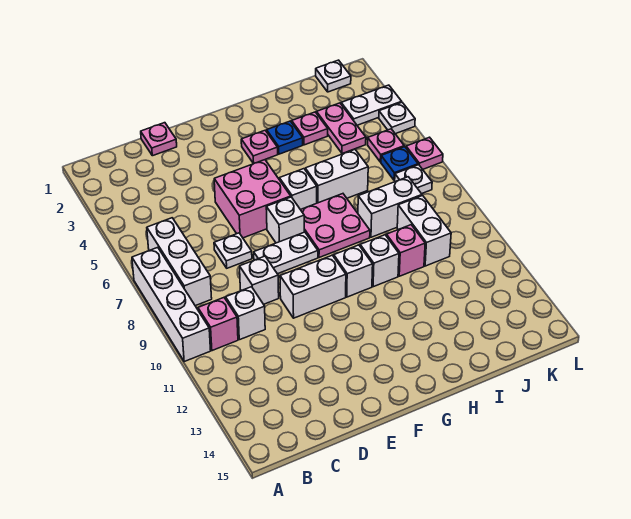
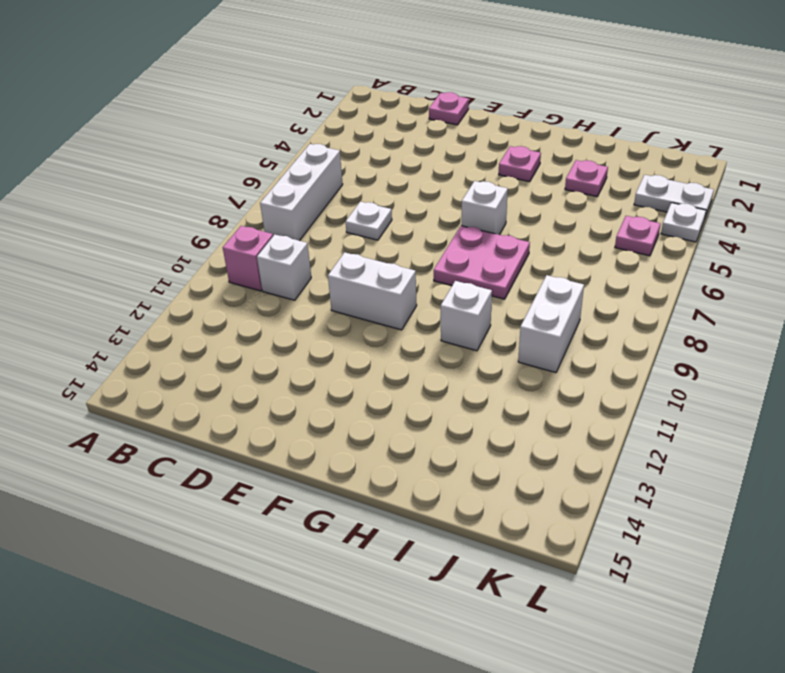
none -> white 1x4 brick [132,247,211,361]
none -> white 1x1 brick [240,256,279,304]
none -> pink 2x2 brick [214,160,291,238]
none -> white 1x2 plate [254,232,318,274]

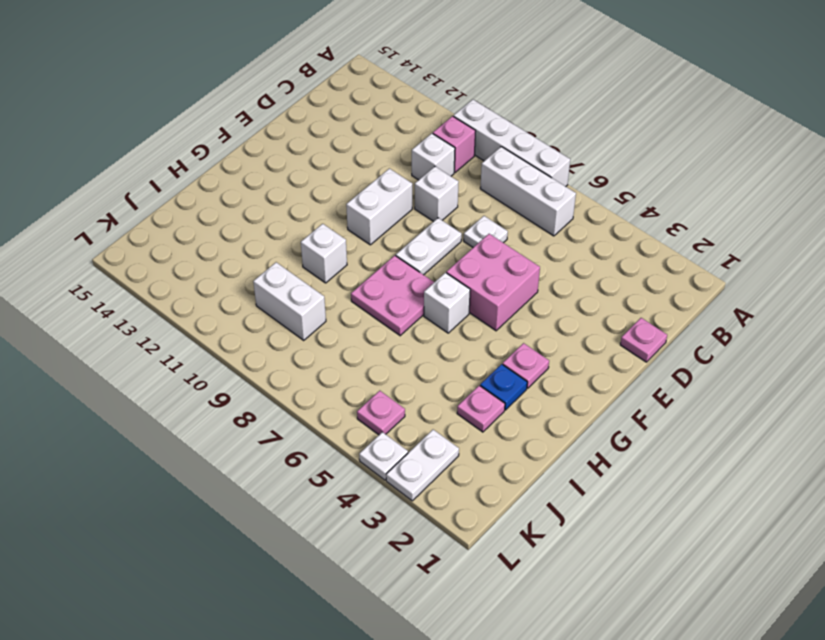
none -> white 1x1 brick [266,197,304,243]
none -> white 1x1 brick [334,245,373,297]
none -> white 1x2 brick [305,150,368,203]
none -> white 1x2 brick [358,177,422,237]

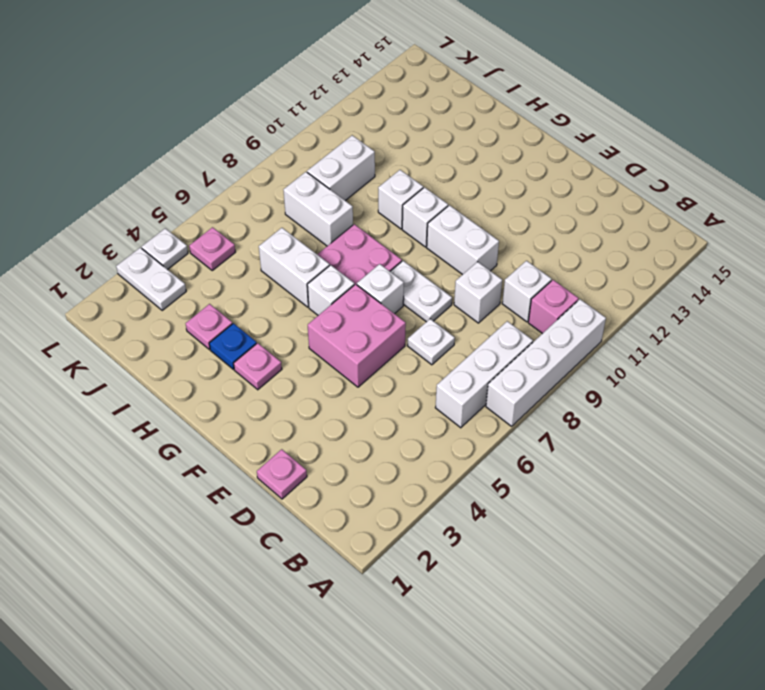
none -> pink 1x1 brick [387,225,425,276]
none -> pink 1x2 plate [317,103,366,153]
none -> white 1x1 plate [316,60,351,92]
none -> blue 1x1 plate [381,147,418,180]

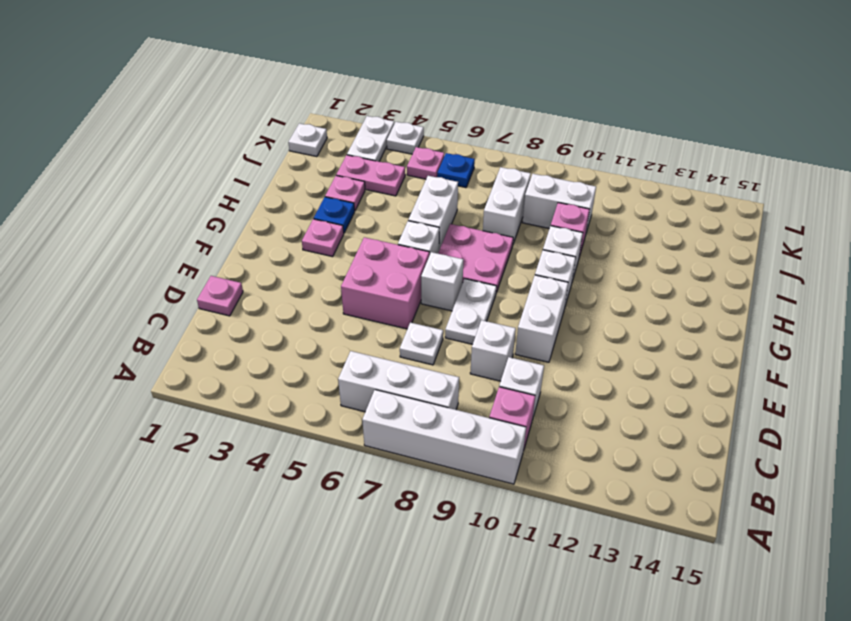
none -> white 1x1 plate [395,165,432,194]
none -> pink 1x1 plate [406,137,443,169]

